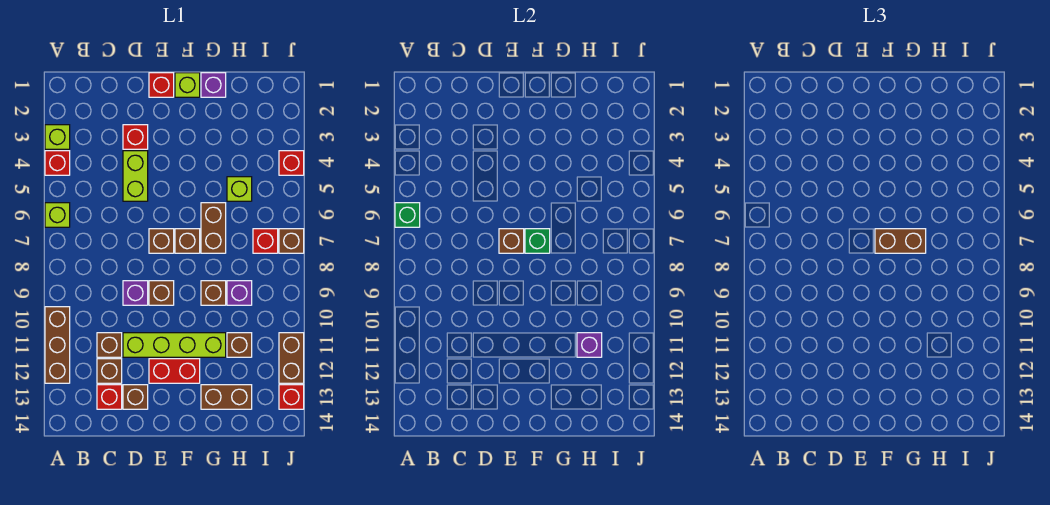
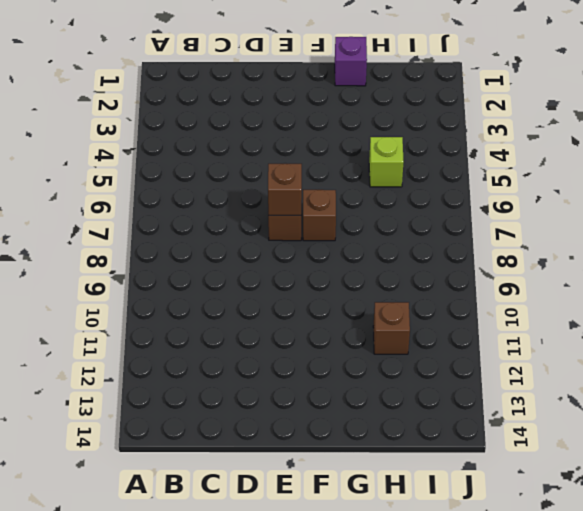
none -> lime 1x1 brick [45,125,70,149]
none -> red 1x1 brick [45,151,70,175]
none -> lime 1x1 brick [45,203,70,227]
none -> brown 1x3 brick [45,307,70,383]

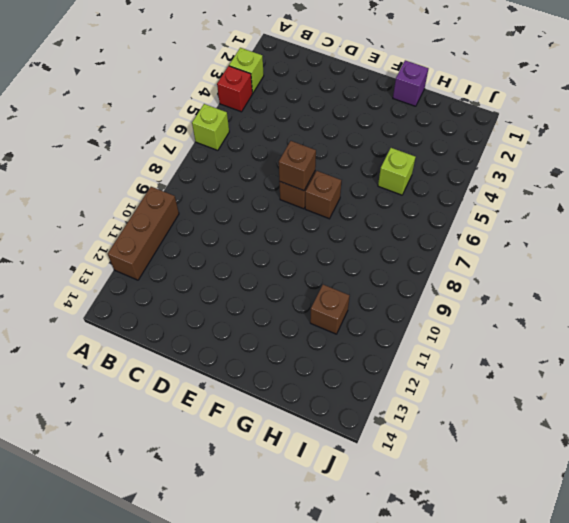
none -> brown 1x1 brick [97,333,122,357]
none -> brown 1x1 brick [97,359,122,383]
none -> red 1x1 brick [97,385,122,409]
none -> red 1x1 brick [123,125,148,149]

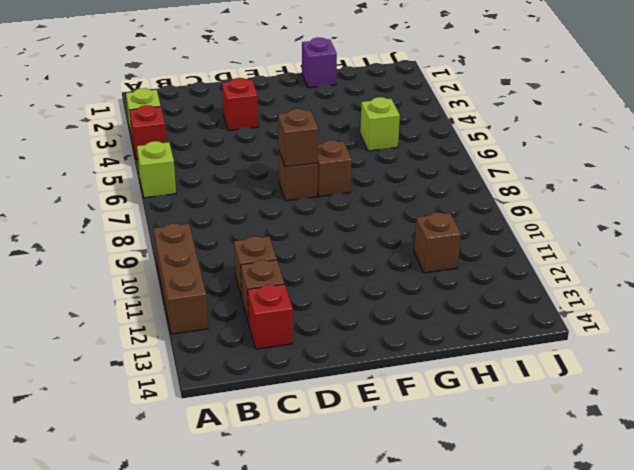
none -> lime 1x2 brick [123,151,148,201]
none -> purple 1x1 brick [123,281,148,305]
none -> lime 1x4 brick [123,333,226,357]
none -> brown 1x1 brick [123,385,148,409]

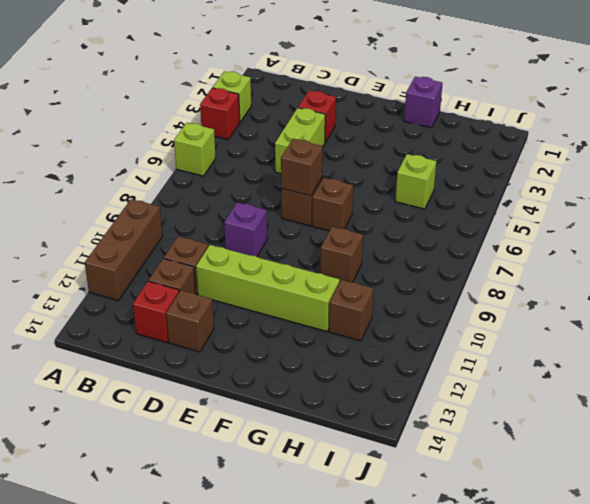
none -> red 1x1 brick [149,73,174,97]
none -> brown 1x1 brick [149,281,174,305]
none -> red 1x2 brick [149,359,200,383]
none -> lime 1x1 brick [175,73,200,97]

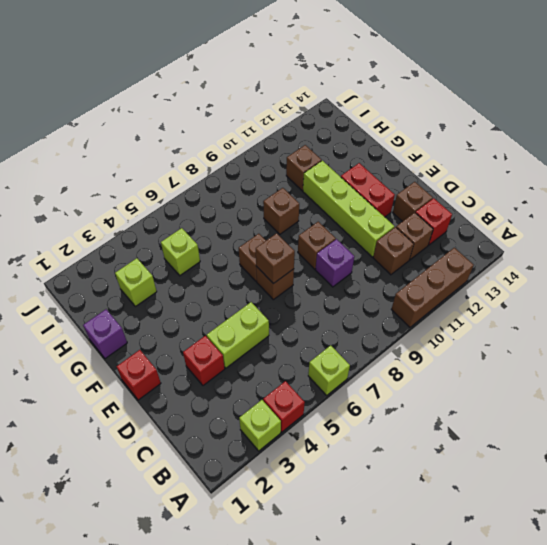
lime 1x1 brick [115,258,157,306] -> lime 1x1 brick moved to [175,73,200,97]
none -> brown 1x2 brick [201,203,226,253]
none -> brown 1x2 brick [201,385,252,409]
none -> purple 1x1 brick [227,281,252,305]
none -> red 1x1 brick [253,229,278,253]

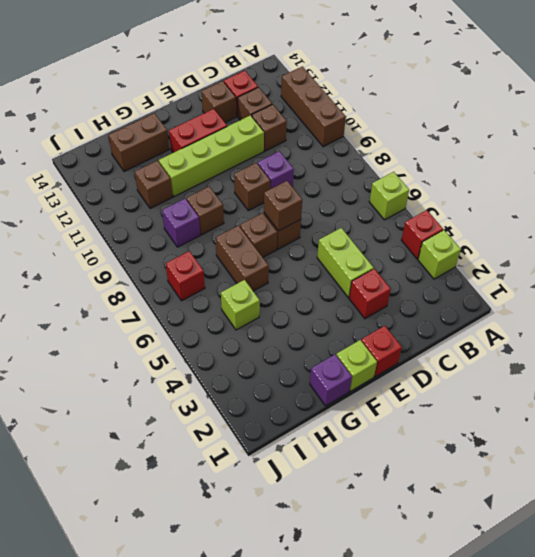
none -> red 1x1 brick [279,151,304,175]
none -> brown 1x1 brick [279,229,304,253]
none -> brown 1x2 brick [279,333,304,383]
none -> red 1x1 brick [279,385,304,409]

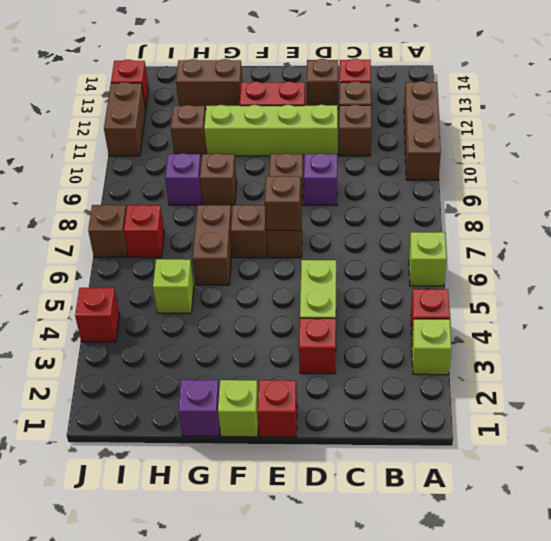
none -> green 1x1 brick [395,203,420,227]
none -> green 1x1 brick [525,229,550,253]
none -> purple 1x1 brick [577,333,602,357]
none -> brown 1x2 brick [875,229,926,253]

